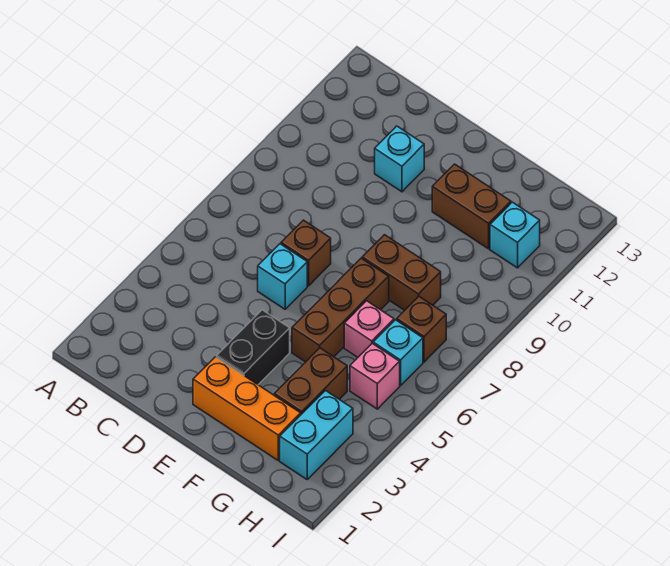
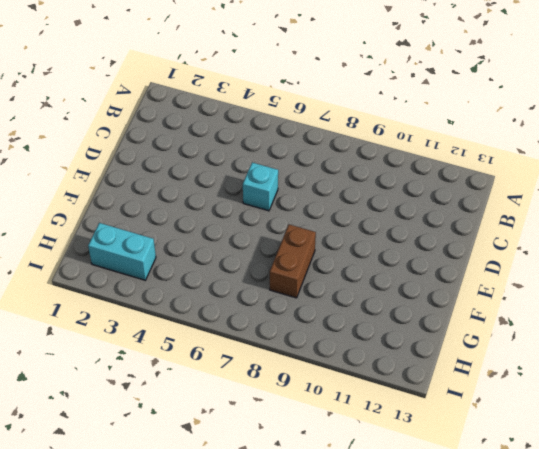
none -> brown 1x1 brick [281,220,331,286]
none -> cyan 1x1 brick [375,126,424,192]
none -> orange 1x3 brick [193,357,301,460]

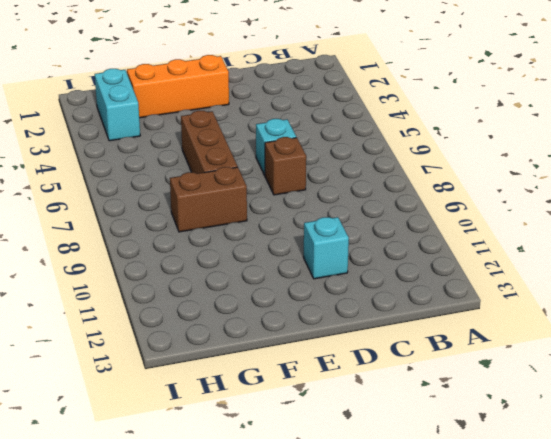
none -> black 1x2 brick [217,310,290,385]
none -> brown 1x2 brick [432,164,511,249]
none -> brown 1x2 brick [274,348,347,414]

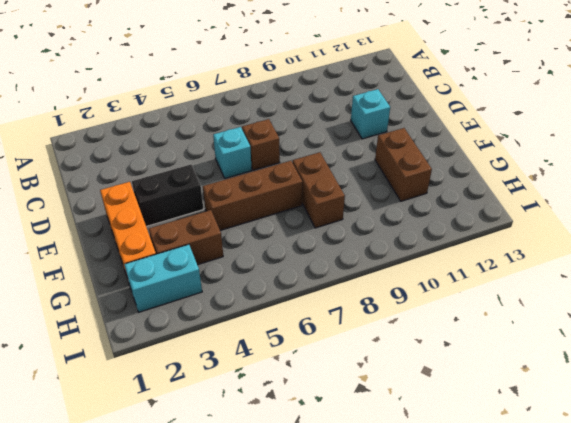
none -> pink 1x1 brick [344,301,394,357]
none -> pink 1x1 brick [350,343,400,409]
none -> cyan 1x1 brick [373,320,423,385]

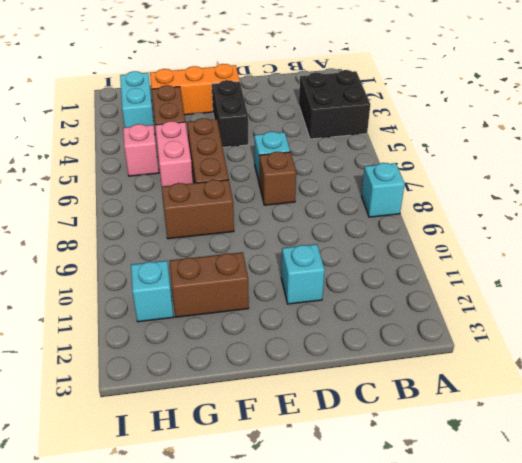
black 2x2 brick [299,70,370,139] -> none
cyan 1x1 brick [361,163,405,217] -> cyan 1x1 brick moved to [373,320,423,385]
pink 1x2 brick [155,121,193,186] -> pink 1x1 brick [344,301,394,357]
none -> brown 1x1 brick [397,296,446,362]

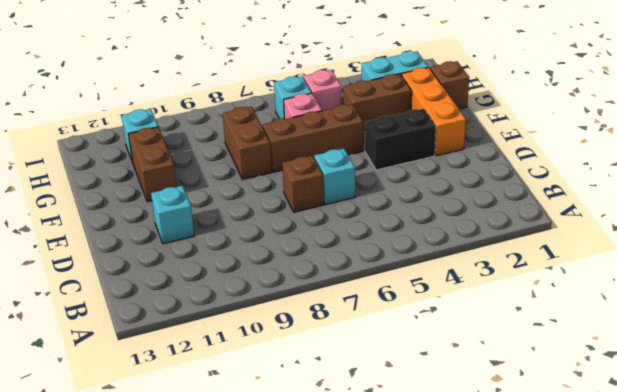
brown 1x1 brick [430,61,469,109] -> brown 1x1 brick moved to [397,296,446,362]

